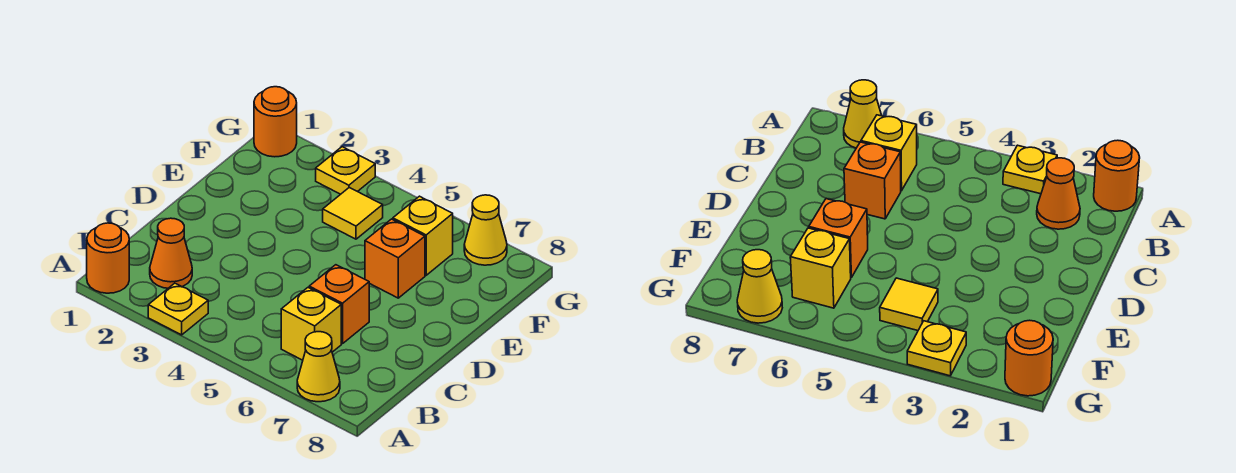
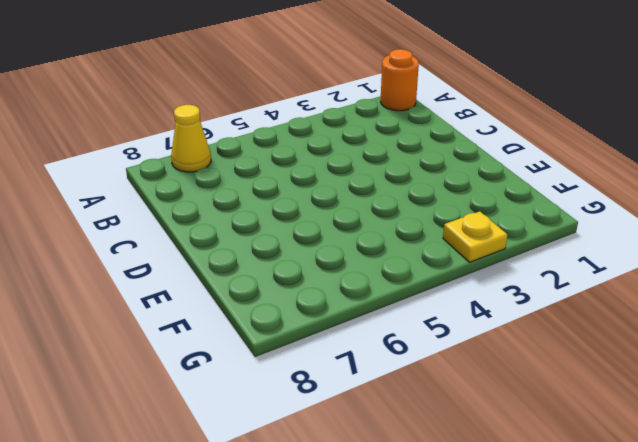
none -> yellow 1x1 plate [148,283,208,335]
none -> orange 1x1 cone [150,218,192,288]
none -> yellow 1x1 brick [281,288,341,360]

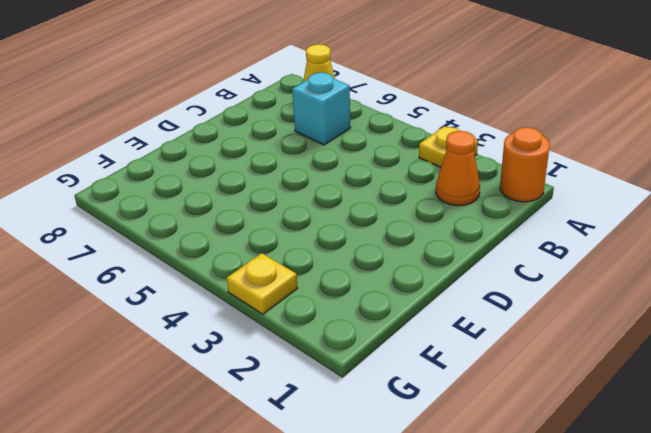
cyan 1x1 brick [292,73,351,145] -> yellow 1x1 brick [281,288,341,360]
none -> orange 1x1 brick [309,265,369,344]
none -> orange 1x1 brick [365,219,425,298]
none -> yellow 1x1 tile [323,187,383,239]

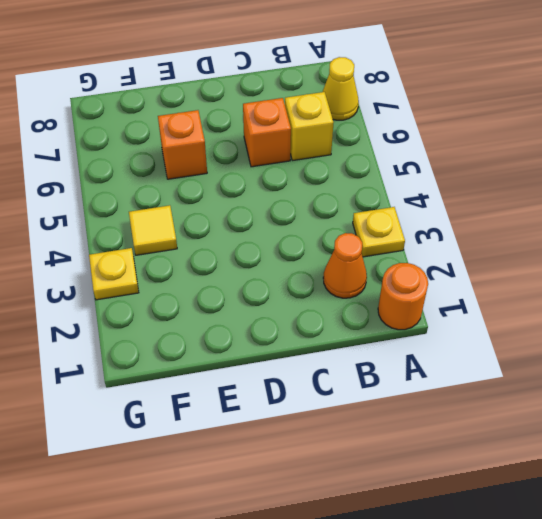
none -> yellow 1x1 brick [393,196,453,275]
none -> orange 1x1 round brick [254,87,297,157]
none -> yellow 1x1 cone [464,195,507,265]

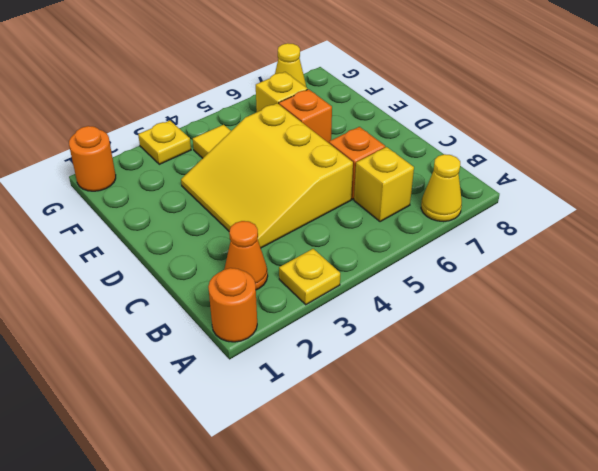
yellow 3x3 slope [181,103,353,248] -> none

